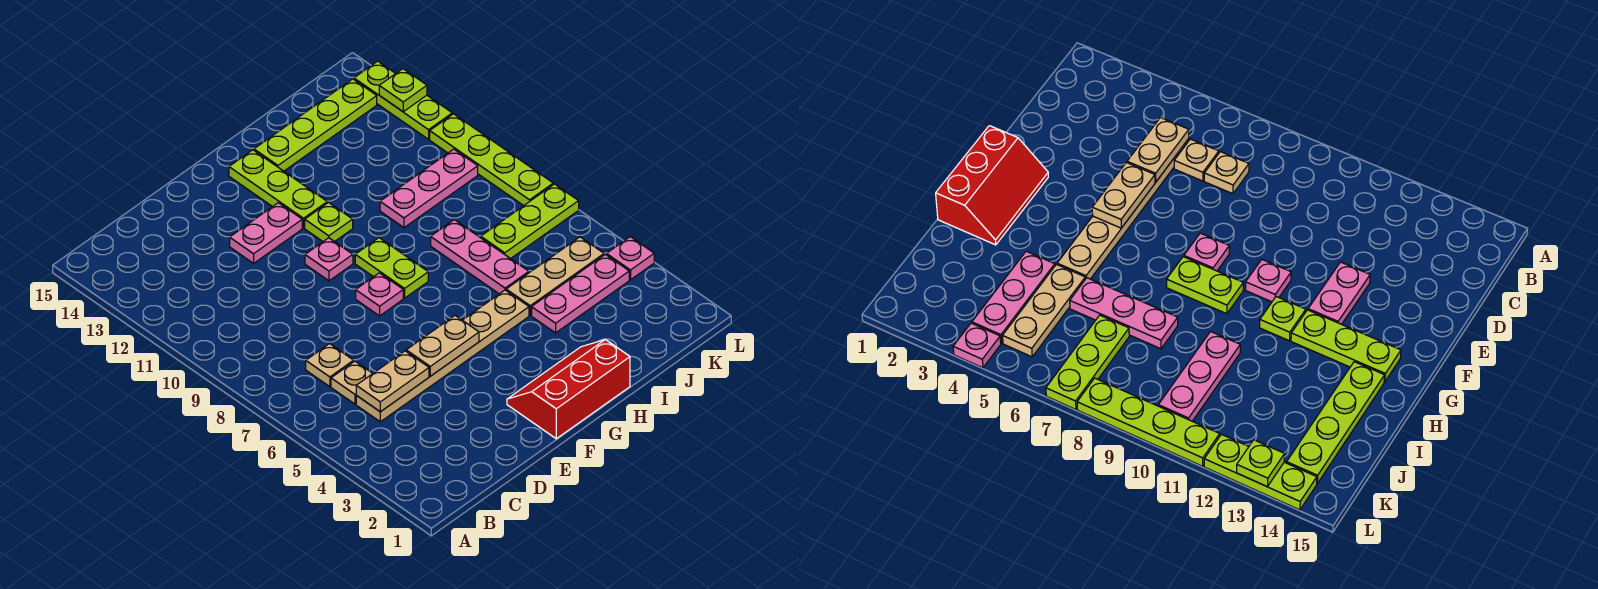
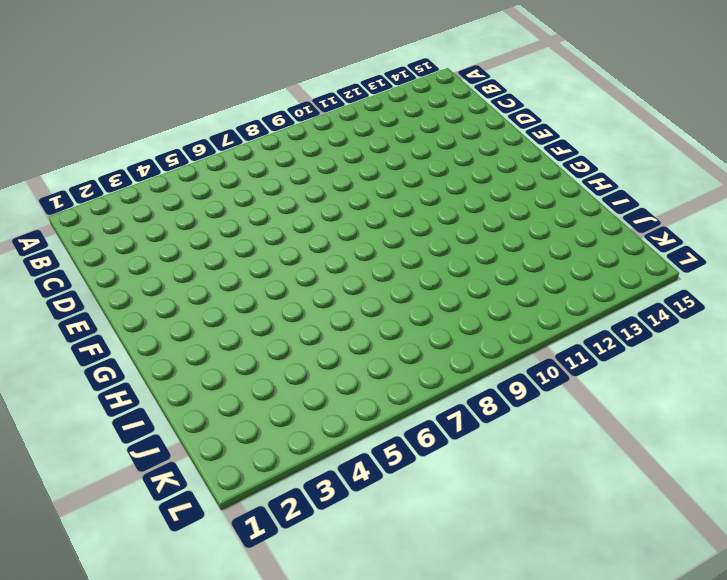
none -> tan 1x6 plate [356,290,529,422]
none -> tan 1x1 plate [331,361,373,404]
none -> tan 1x1 plate [306,344,354,387]

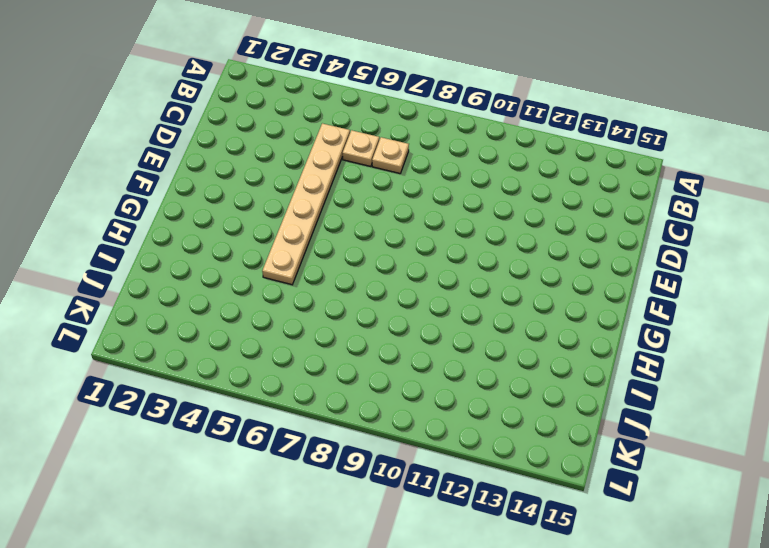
none -> pink 1x2 plate [230,203,302,263]
none -> red 2x3 slope [507,340,630,439]
none -> pink 1x1 plate [356,273,403,316]

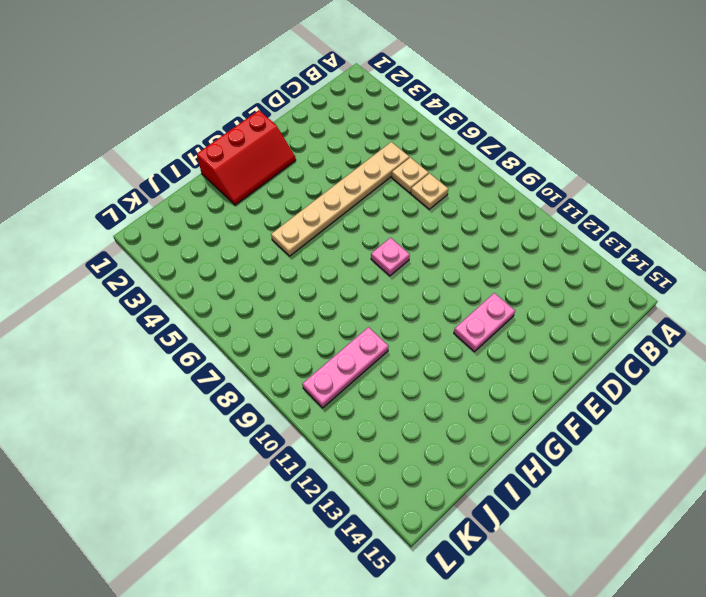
none -> pink 1x1 plate [305,238,353,281]
none -> lime 1x2 plate [355,238,428,298]
none -> lime 1x1 plate [305,203,353,242]

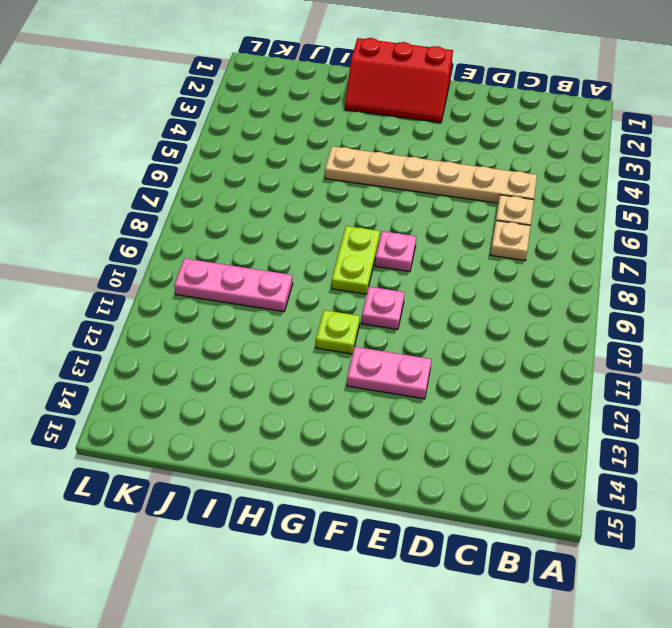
none -> lime 1x3 plate [229,150,327,228]
none -> lime 1x4 plate [254,79,377,171]
none -> pink 1x3 plate [532,254,629,333]

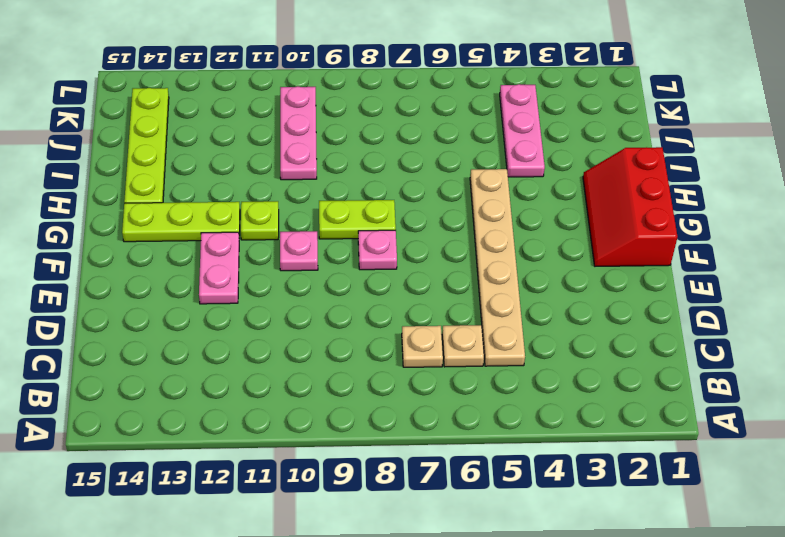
none -> tan 1x3 plate [506,237,604,315]
none -> pink 1x3 plate [431,220,529,294]
none -> lime 1x3 plate [481,184,579,259]

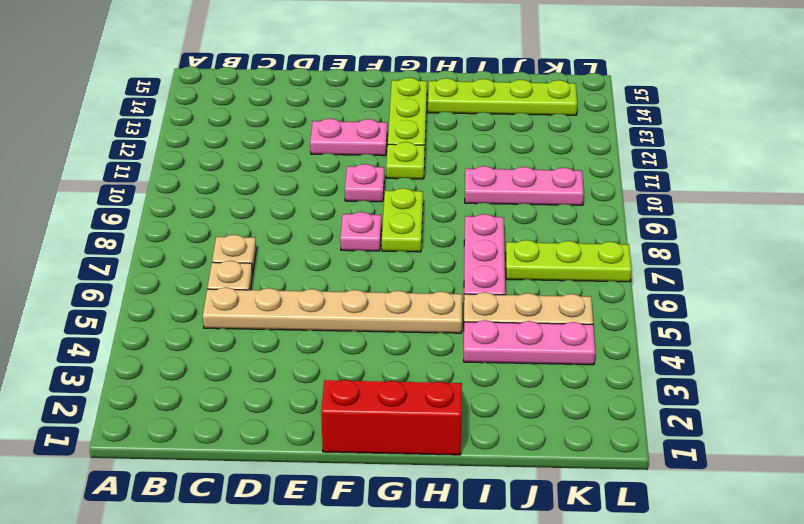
none -> pink 1x1 plate [606,237,654,280]
none -> lime 1x4 plate [430,114,553,206]
none -> lime 1x3 plate [354,61,452,139]

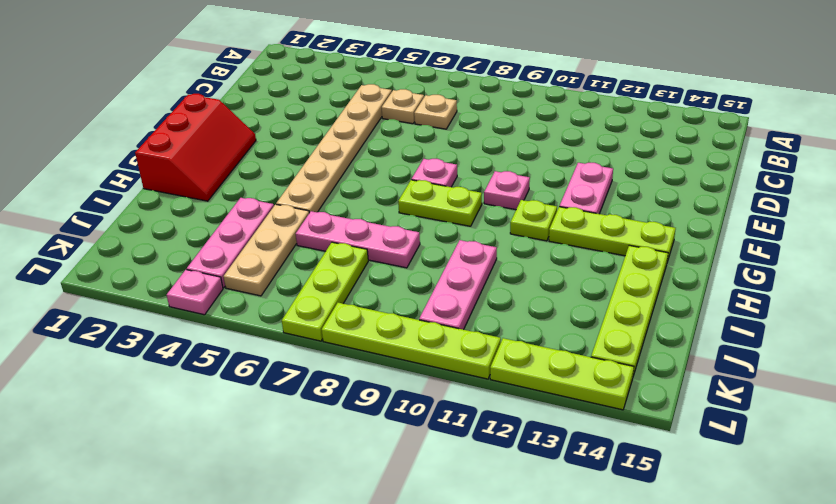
none -> tan 1x2 plate [356,351,429,412]
none -> tan 1x2 plate [406,316,479,376]
none -> lime 1x1 plate [379,69,427,112]

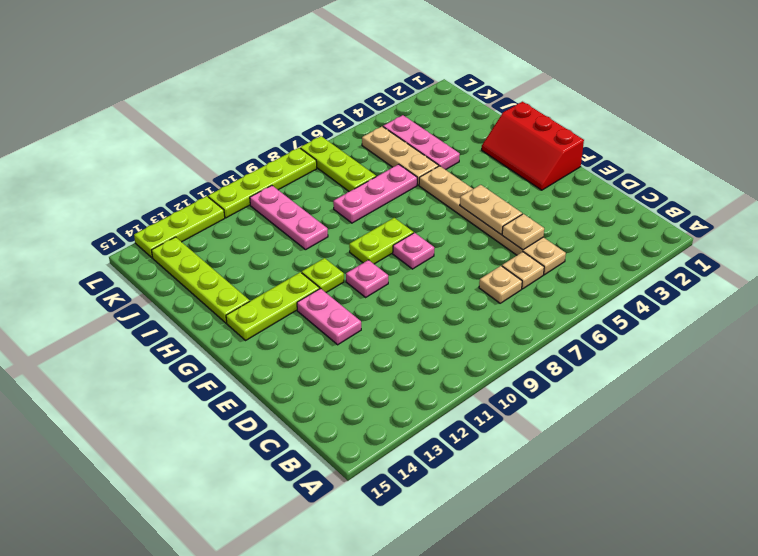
tan 1x1 plate [502,214,544,250] -> tan 1x2 plate [356,351,429,412]
none -> pink 1x1 plate [606,237,654,280]
none -> lime 1x1 plate [379,69,427,112]

